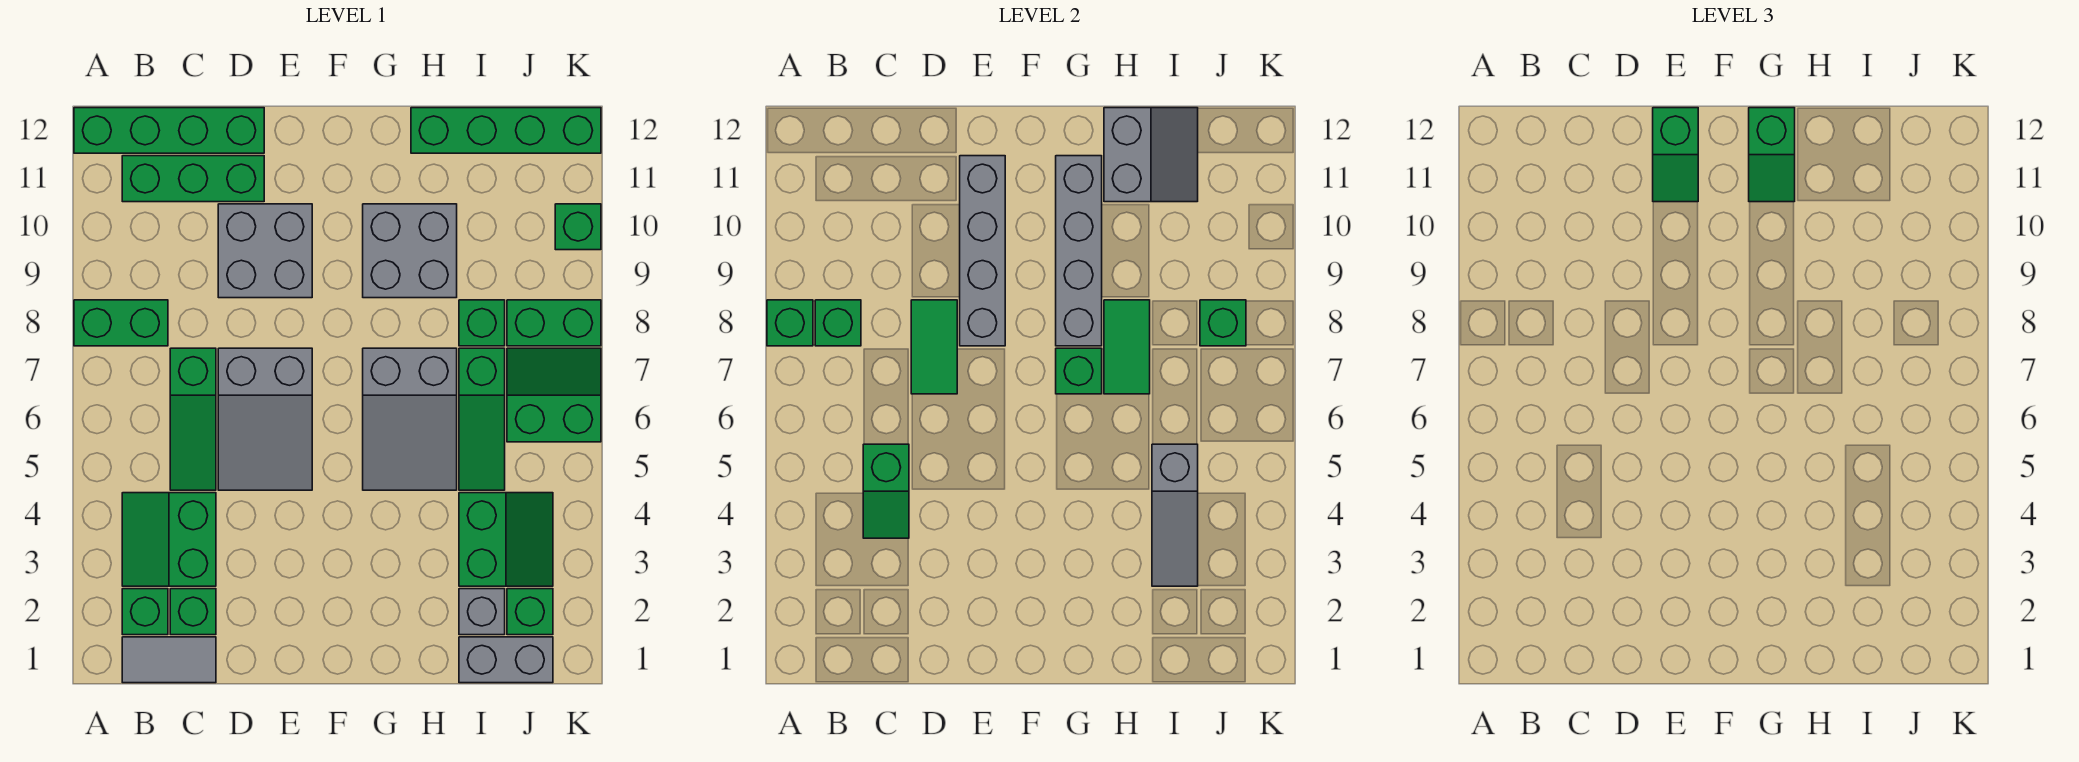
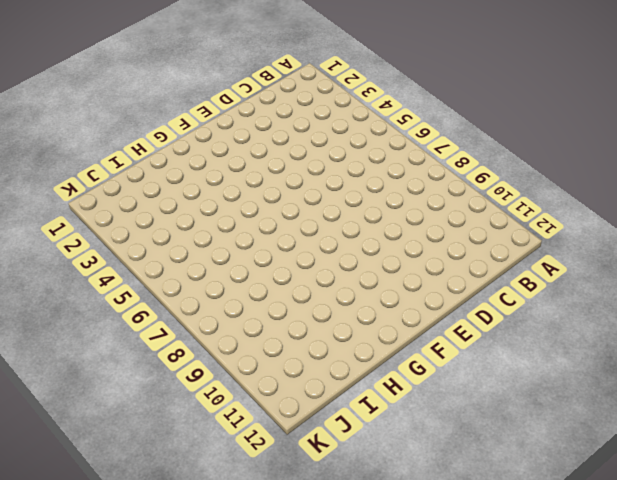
none -> green 1x2 brick [74,300,168,346]
none -> green 1x4 brick [74,108,264,153]
none -> grey 1x2 tile [122,637,216,683]
none -> green 1x1 brick [122,589,168,635]

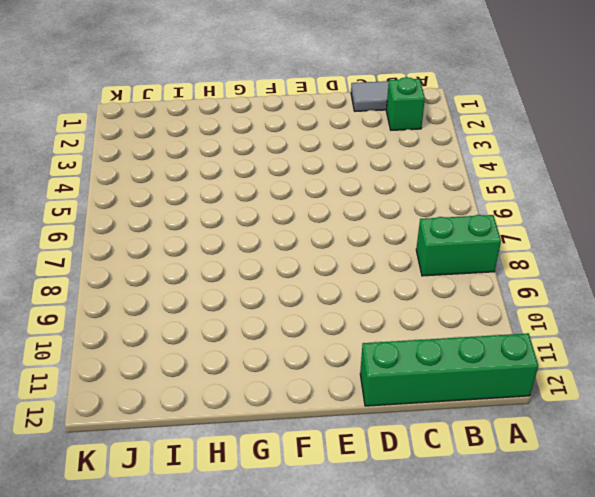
none -> green 2x2 slope [122,493,216,586]
none -> green 1x3 brick [122,156,264,202]
none -> green 1x1 brick [170,589,216,635]
none -> green 1x3 slope [170,348,216,490]

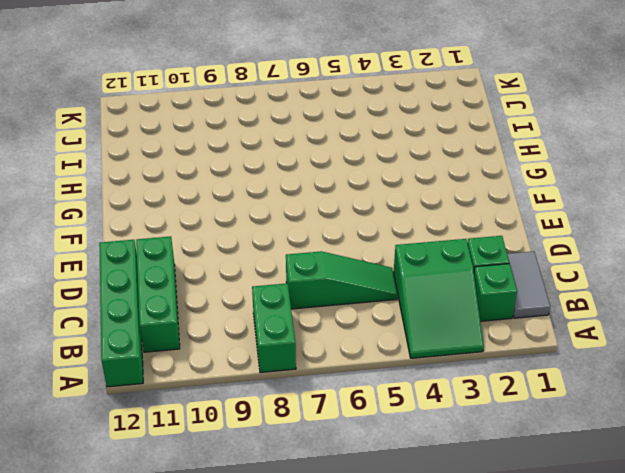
green 2x3 slope [394,239,484,358] -> green 2x2 slope [122,493,216,586]
none -> grey 2x3 slope [218,348,312,490]
none -> grey 2x2 brick [218,204,312,298]
none -> grey 2x3 slope [363,348,457,490]
none -> grey 2x2 brick [363,204,457,298]

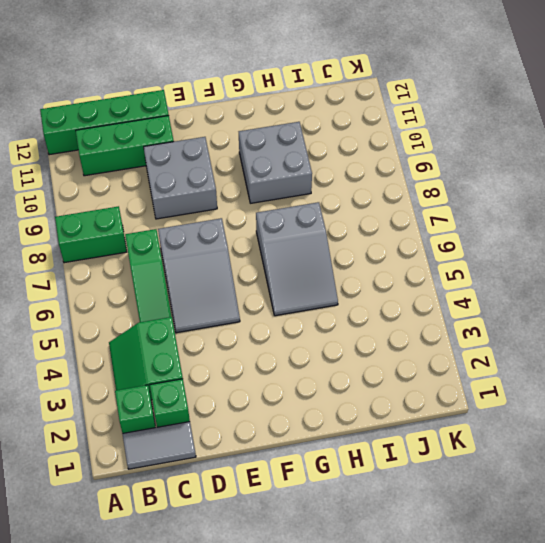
none -> green 1x4 brick [411,108,601,153]
none -> grey 1x2 brick [459,637,553,683]
none -> grey 1x1 brick [459,589,505,635]
none -> green 2x2 slope [459,493,553,586]

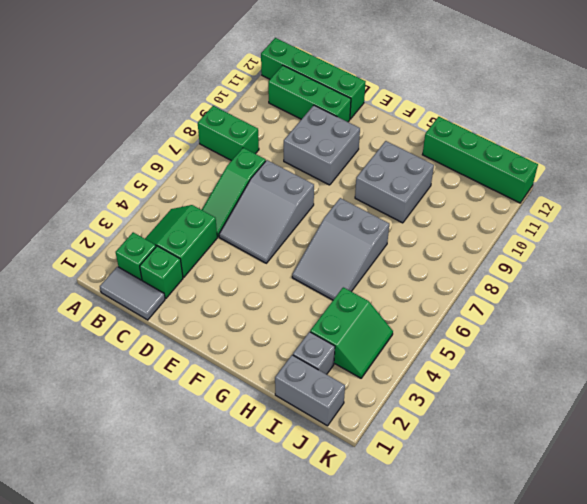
none -> green 1x3 slope [459,348,505,490]
none -> green 1x1 brick [459,300,505,346]
none -> green 1x1 brick [507,589,553,635]
none -> green 2x2 slope [507,348,601,442]

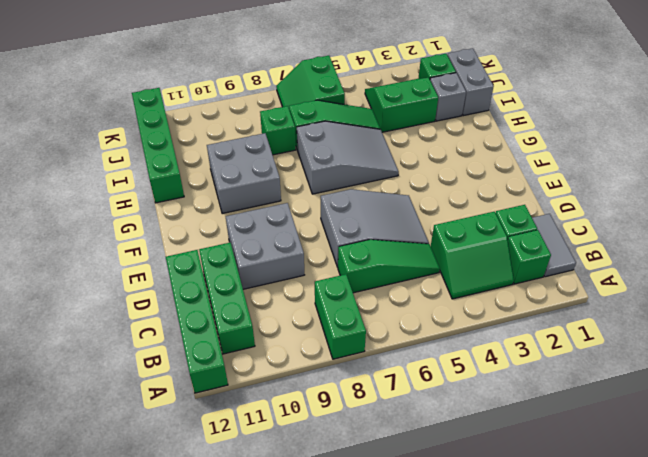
none -> green 1x2 brick [507,300,601,346]
none -> green 1x1 brick [555,204,601,250]
none -> green 1x1 brick [767,300,813,346]
none -> green 1x1 brick [815,300,861,346]

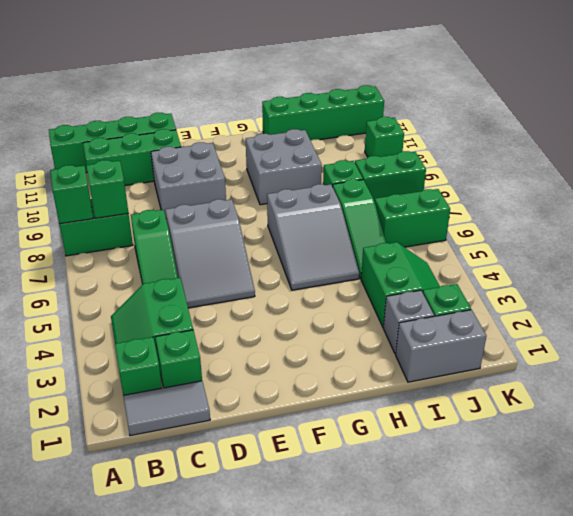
none -> green 1x2 slope [863,444,909,538]
none -> green 1x2 tile [911,300,957,394]
none -> grey 1x4 brick [960,156,1005,346]
none -> green 1x1 brick [1056,348,1102,394]

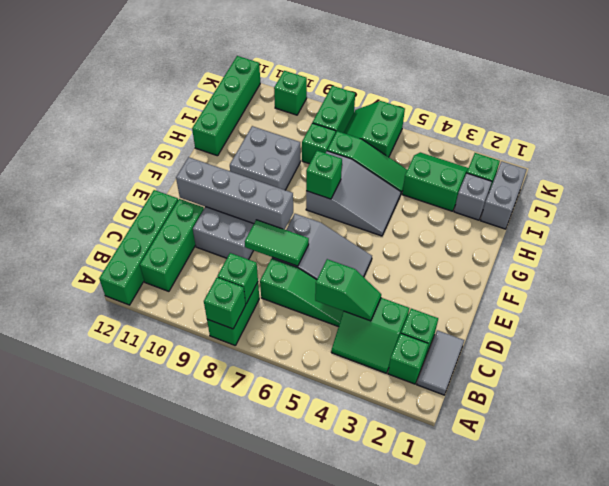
none -> grey 1x4 brick [1056,156,1102,346]
none -> green 1x2 tile [1104,300,1150,394]
none -> grey 2x2 slope [1104,108,1198,202]
none -> grey 1x3 slope [1152,444,1198,586]

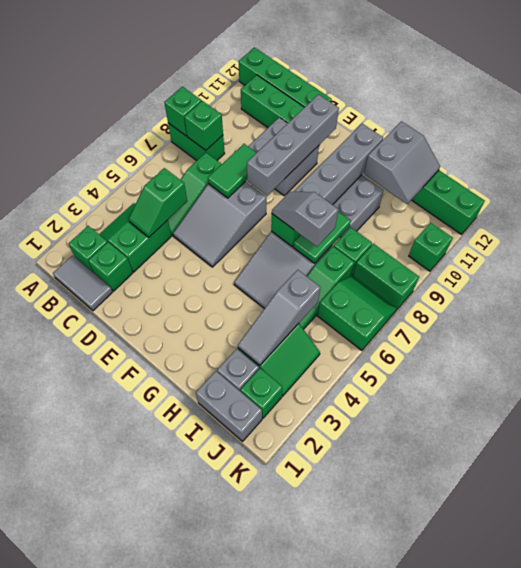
grey 1x2 slope [272,192,339,247] -> none
none -> green 1x1 brick [1200,300,1246,346]
none -> green 1x2 slope [1653,108,1698,202]
none -> green 1x2 slope [1749,108,1795,202]

